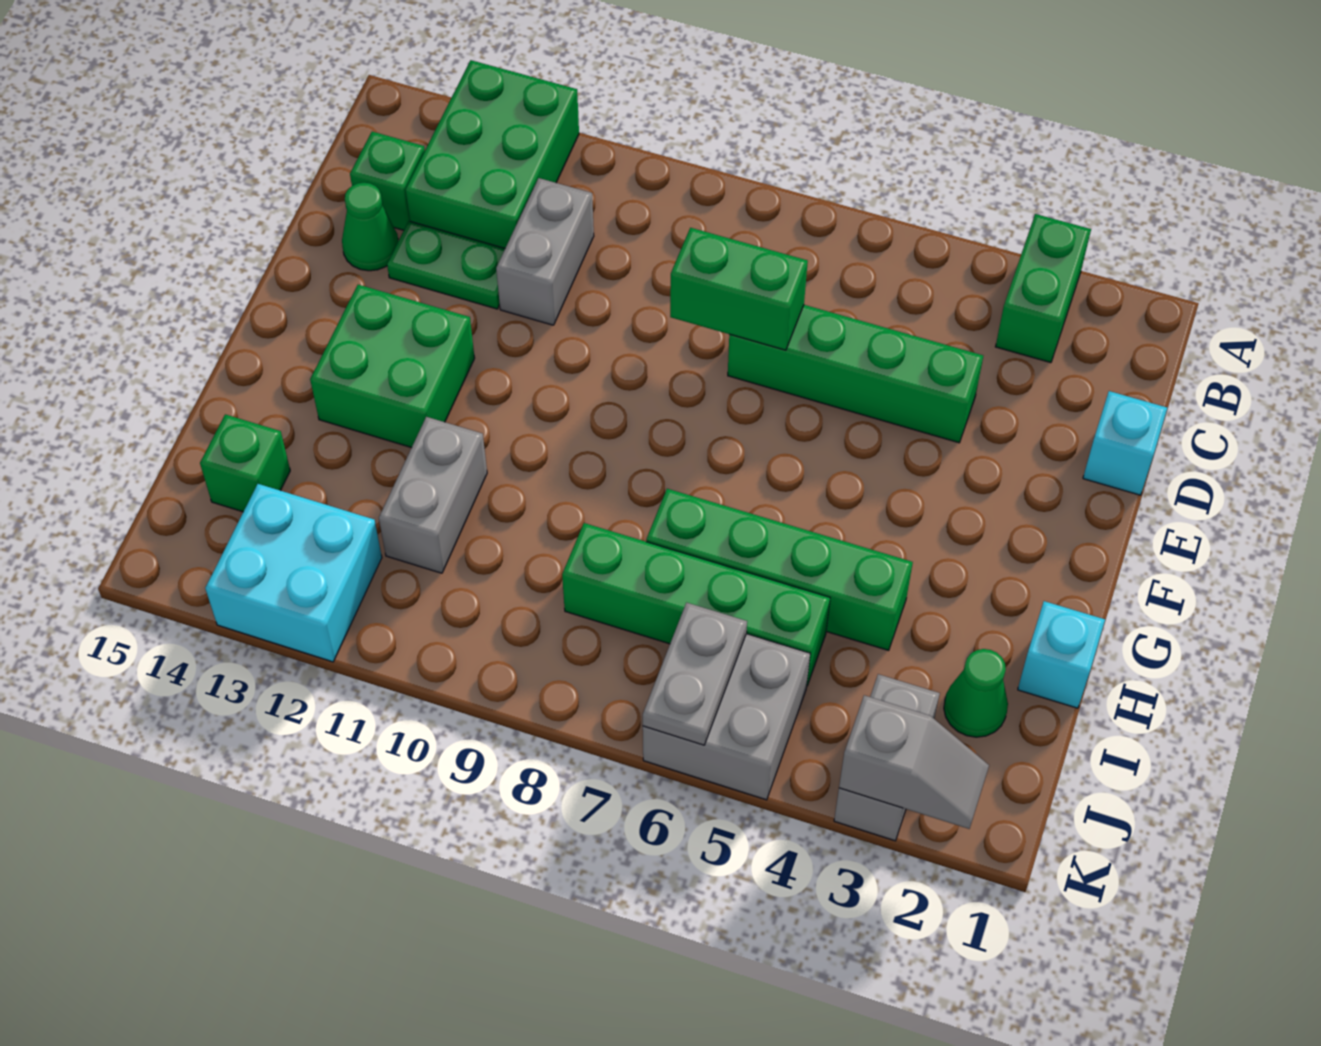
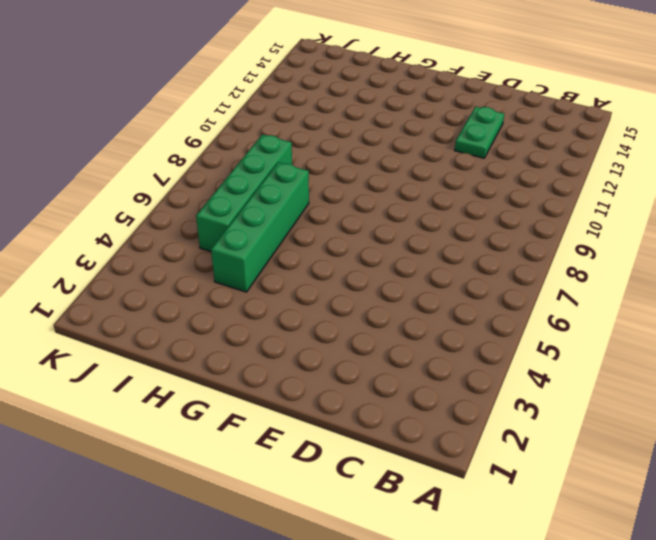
none -> green 1x2 brick [995,214,1091,363]
none -> green 2x3 brick [406,60,579,248]
none -> grey 1x2 brick [496,178,594,325]

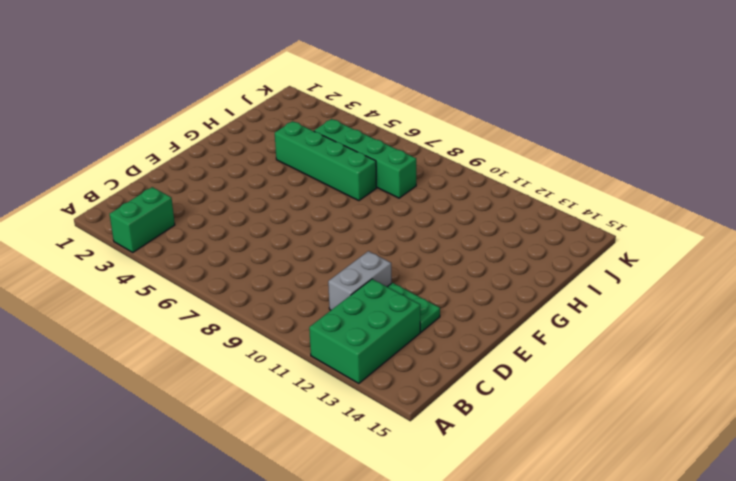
none -> green 1x1 brick [350,132,425,230]
none -> cyan 1x1 brick [1083,391,1167,495]
none -> green 1x4 brick [728,305,983,443]

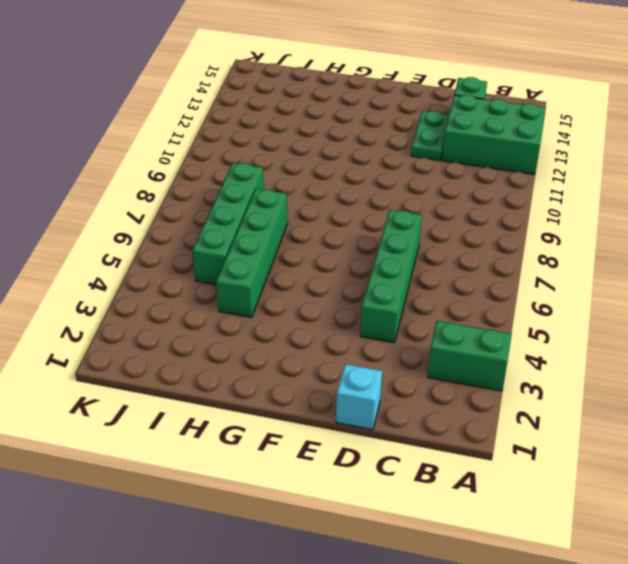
none -> grey 1x2 brick [496,178,594,325]
none -> green 1x1 cone [342,183,398,271]
none -> green 2x2 brick [310,285,475,448]

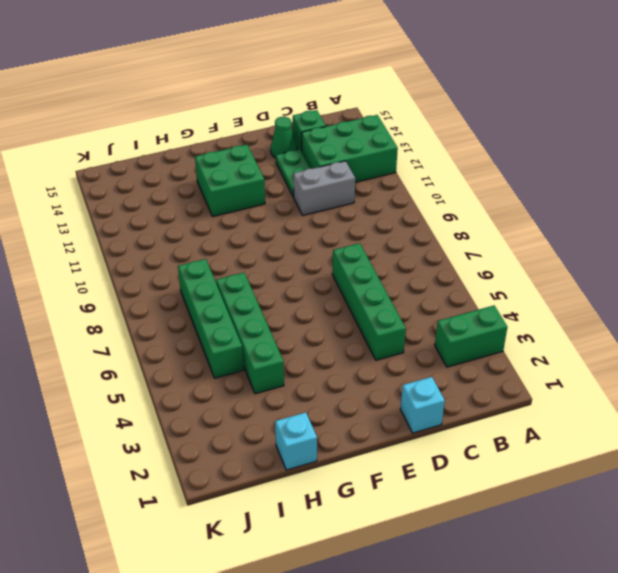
none -> grey 1x2 brick [379,417,487,573]
none -> green 1x1 cone [944,649,1008,737]
none -> green 1x1 brick [200,414,290,512]

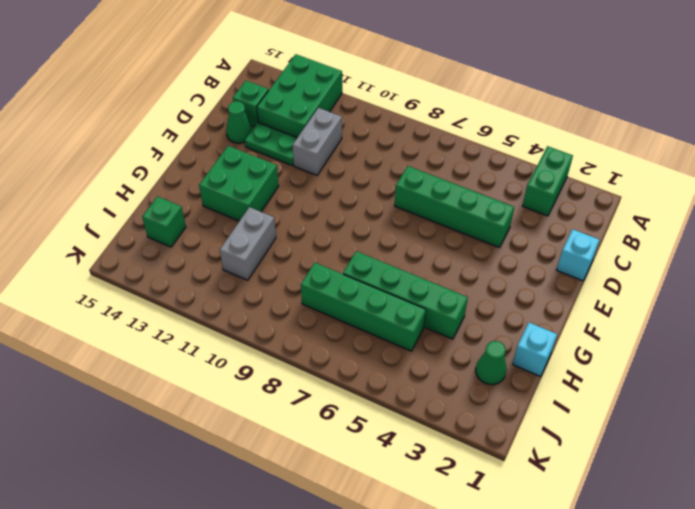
none -> grey 1x2 brick [834,674,940,841]
none -> grey 2x2 brick [643,634,810,800]
none -> cyan 2x2 brick [205,484,382,662]

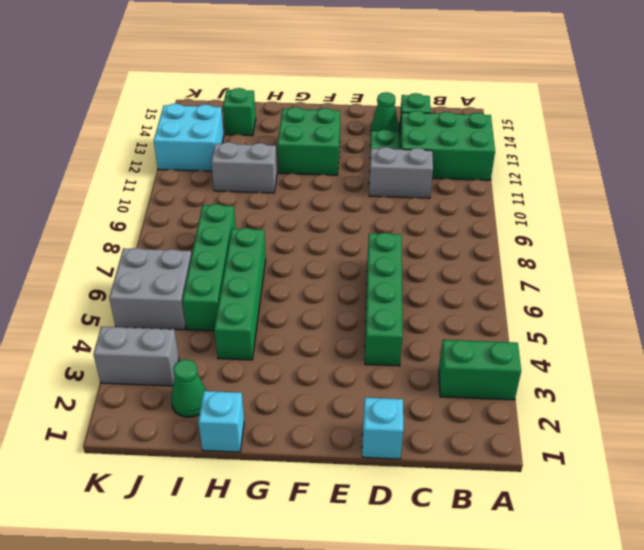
none -> green 1x2 brick [670,228,808,350]
none -> grey 1x2 plate [643,603,747,745]
none -> grey 1x2 slope [839,695,989,829]

